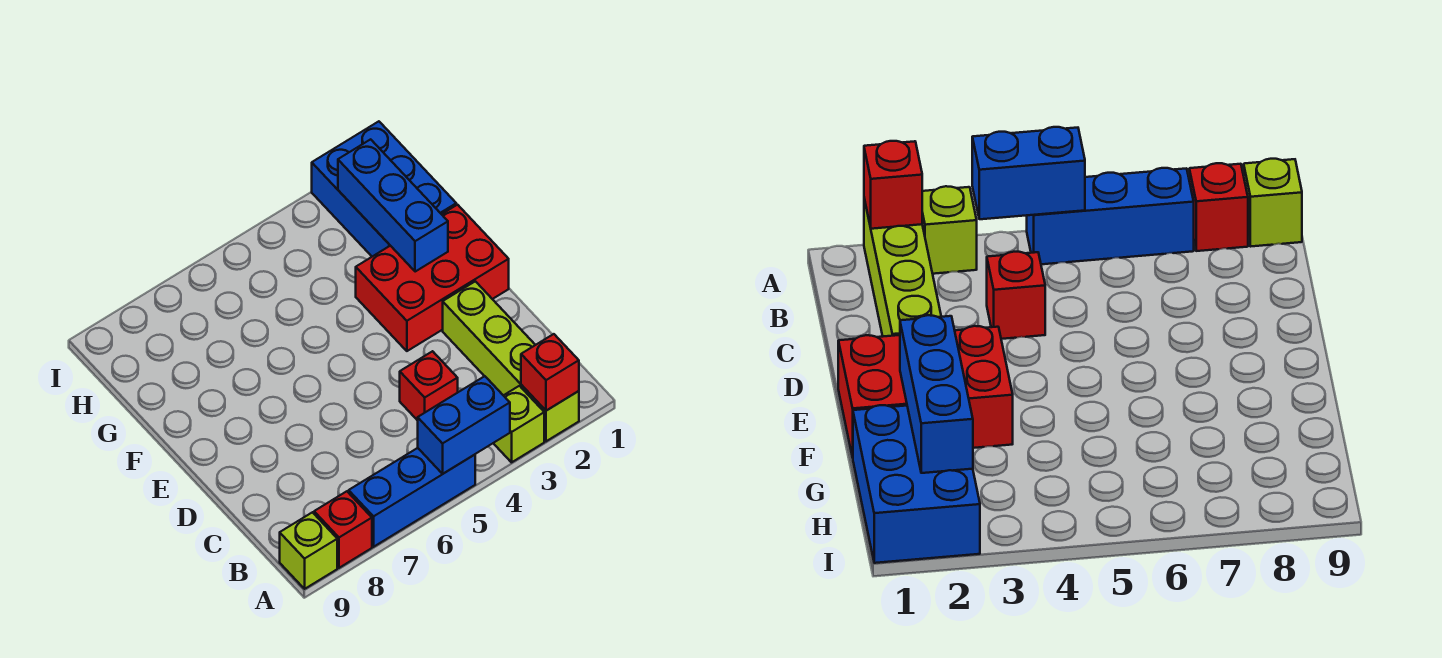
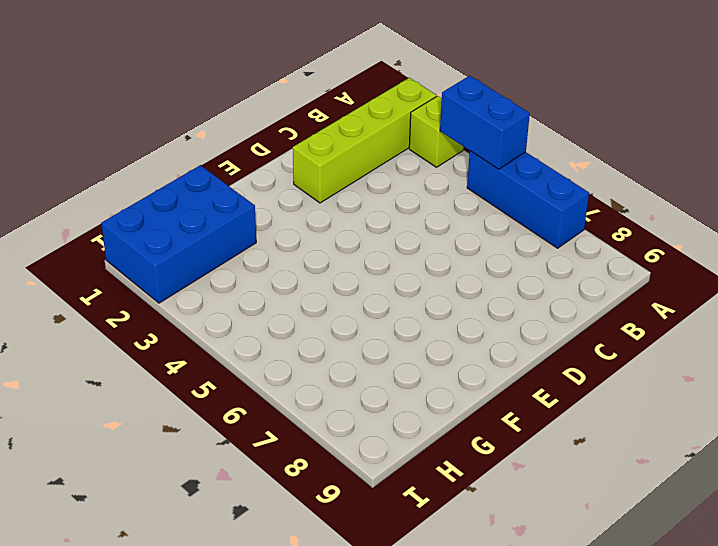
none -> red 1x1 brick [314,491,372,568]
none -> lime 1x1 brick [280,512,337,589]

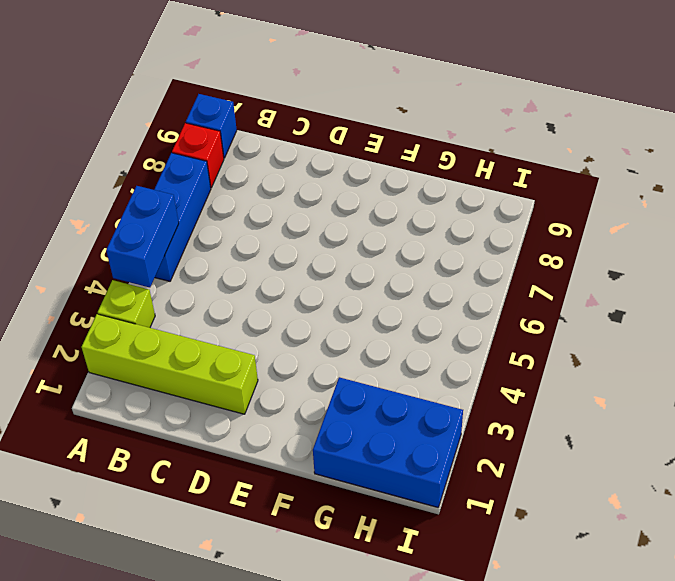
blue 1x1 brick [186,94,237,158] -> lime 1x1 brick [280,512,337,589]
none -> red 1x1 brick [400,351,458,421]
none -> red 2x3 brick [356,205,509,351]

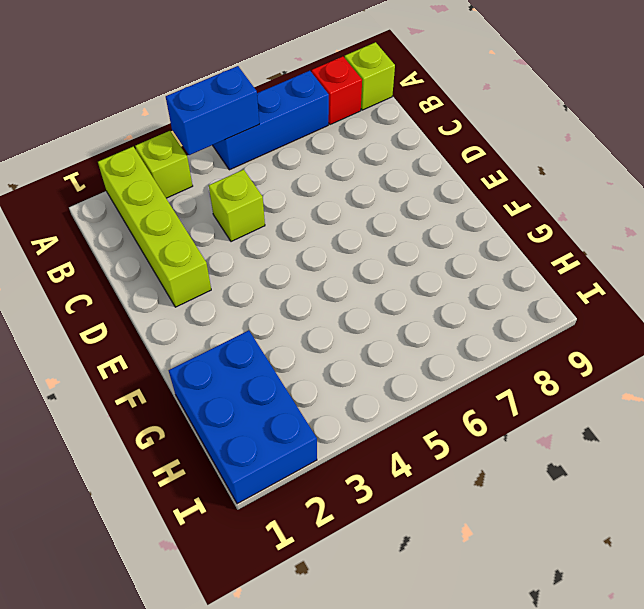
lime 1x1 brick [209,169,265,242] -> red 1x1 brick [400,351,458,421]
none -> red 2x3 brick [356,205,509,351]
none -> red 1x1 brick [521,334,579,411]

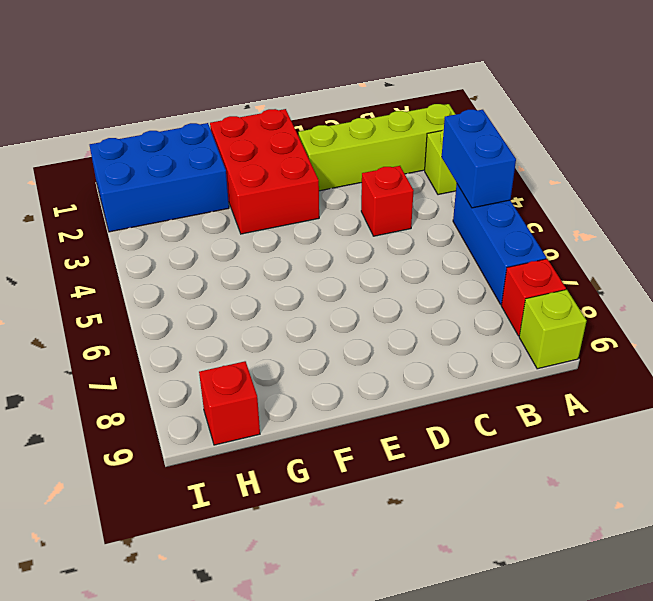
red 1x1 brick [199,361,260,445] -> red 1x1 brick moved to [521,334,579,411]
none -> blue 1x3 brick [338,139,448,272]

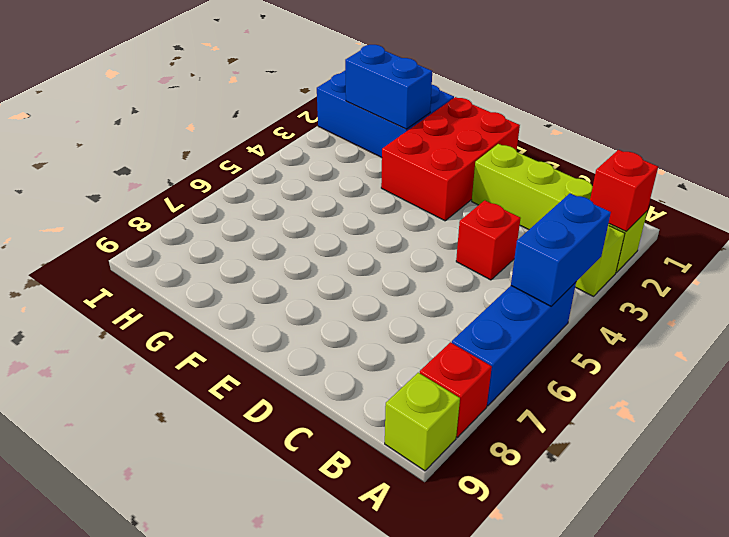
blue 1x2 brick [345,45,432,129] -> blue 1x3 brick [338,139,448,272]

